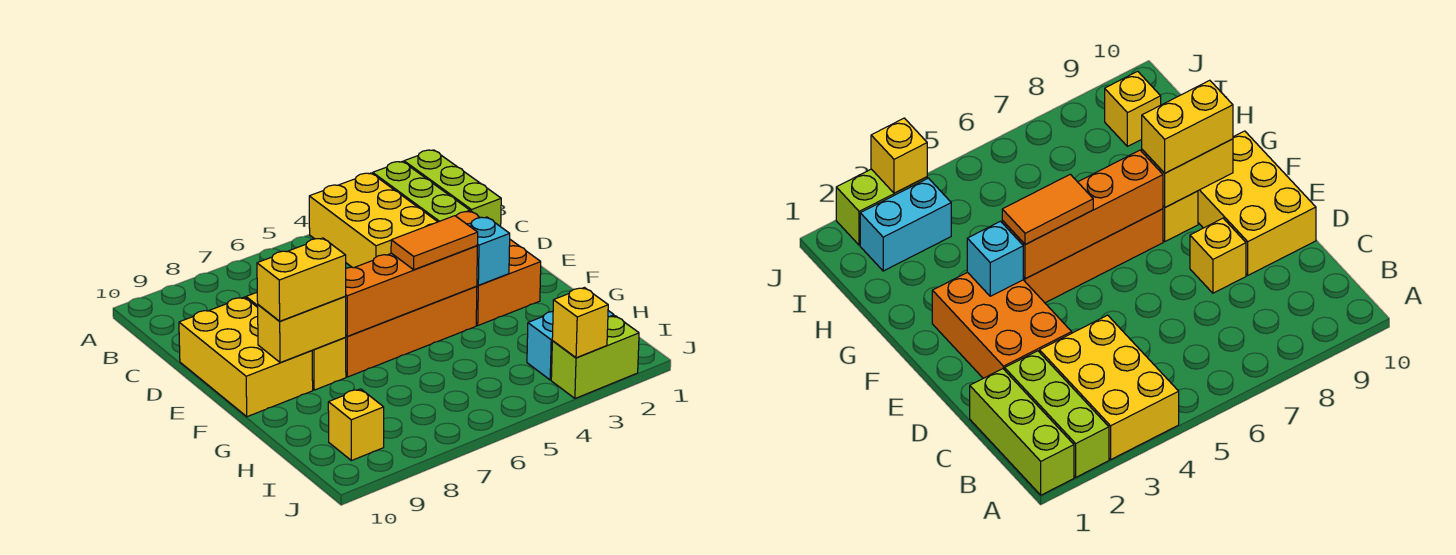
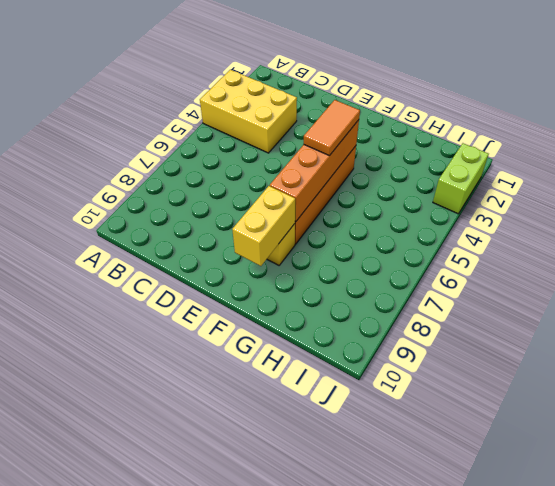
none -> lime 1x3 brick [404,150,501,227]
none -> lime 1x3 brick [373,161,470,222]
none -> orange 2x3 brick [427,211,541,325]

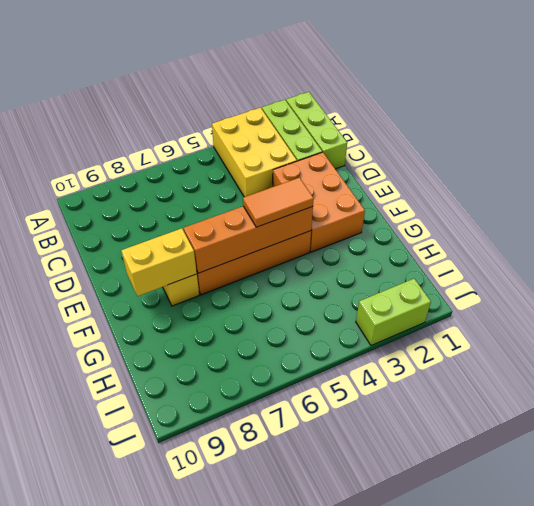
none -> yellow 1x1 brick [1190,218,1246,293]
none -> yellow 2x3 brick [179,297,313,417]
none -> cyan 1x2 brick [527,311,614,380]

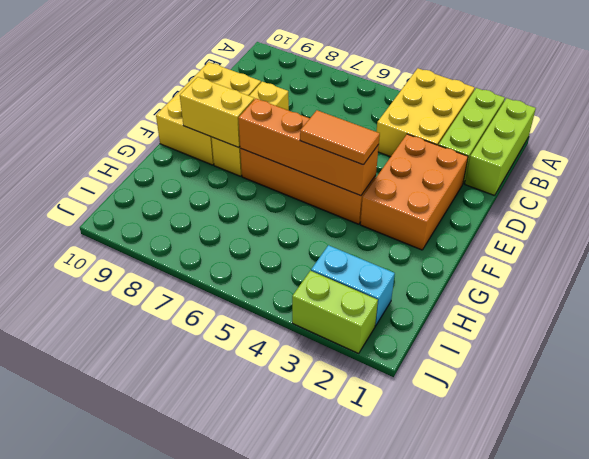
none -> yellow 1x1 brick [328,389,384,461]
none -> cyan 1x1 brick [467,217,510,285]
none -> yellow 1x1 brick [552,288,608,358]

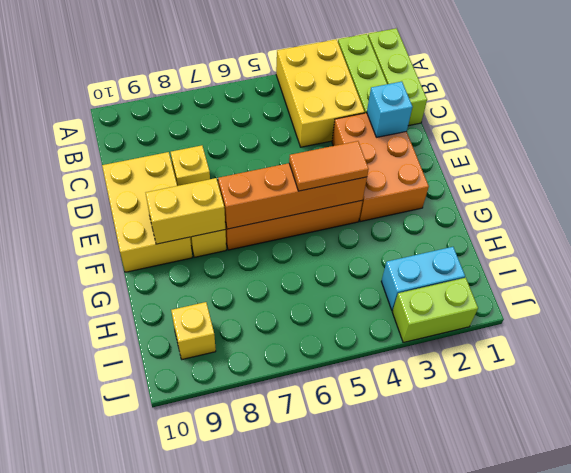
cyan 1x1 brick [367,82,412,137] -> cyan 1x1 brick moved to [467,217,510,285]
none -> yellow 1x1 brick [552,288,608,358]
none -> yellow 1x2 brick [257,238,346,321]

